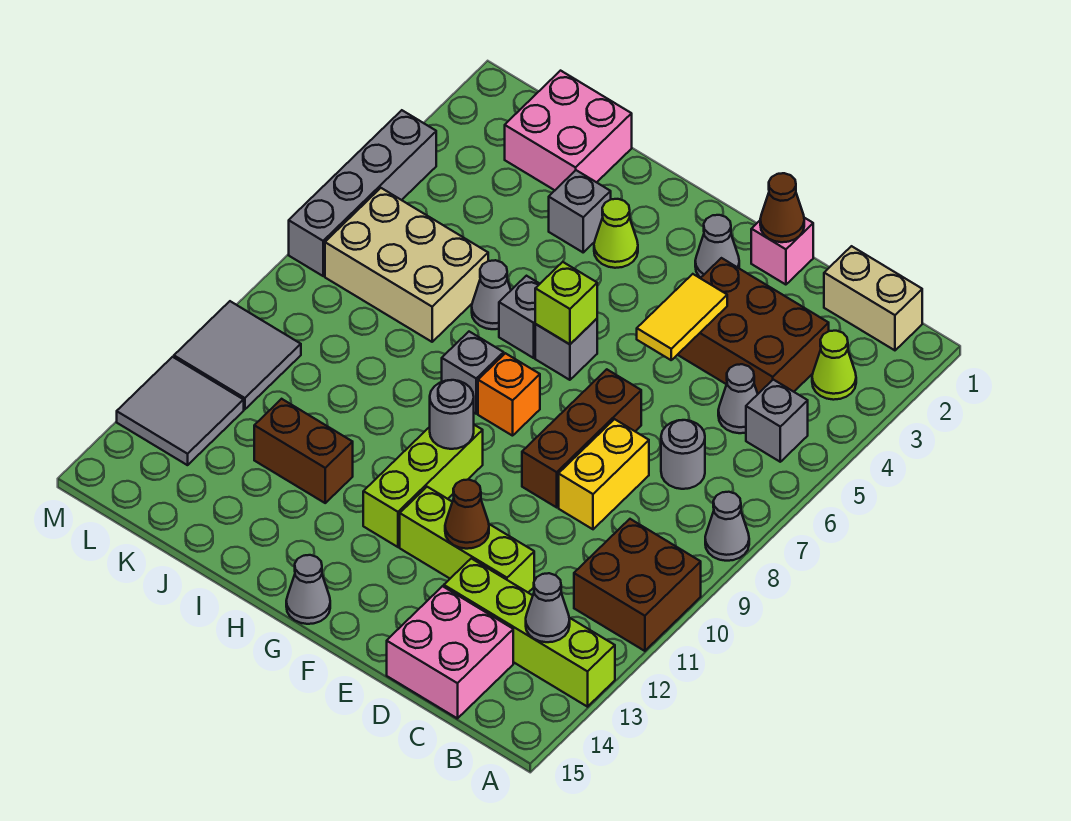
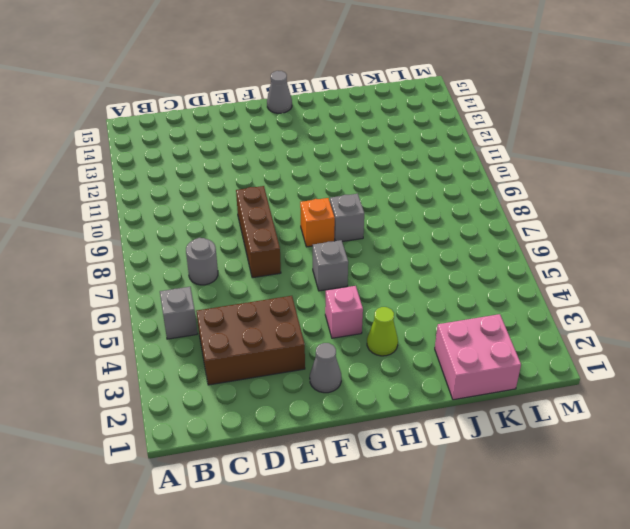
pink 1x1 brick [325,286,363,338] -> pink 1x1 brick moved to [751,218,813,285]
none -> grey 1x1 cone [705,492,749,561]
none -> brown 2x2 brick [574,519,701,651]
none -> lime 1x4 brick [444,558,615,707]
none -> tan 1x2 brick [824,246,922,350]

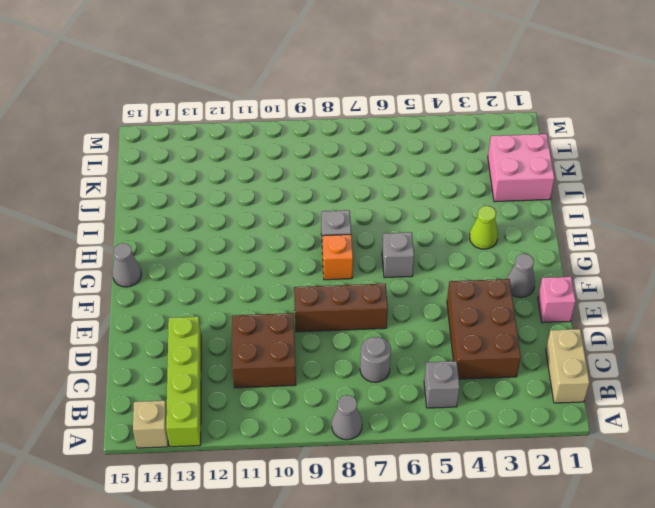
tan 1x1 brick [133,401,168,448] -> none
brown 2x2 brick [232,313,296,388] -> brown 2x2 brick moved to [574,519,701,651]
none -> lime 1x1 cone [812,331,856,400]
none -> grey 1x1 cone [718,364,758,433]
none -> pink 2x2 brick [387,586,513,719]
none -> yellow 1x2 brick [559,419,649,529]

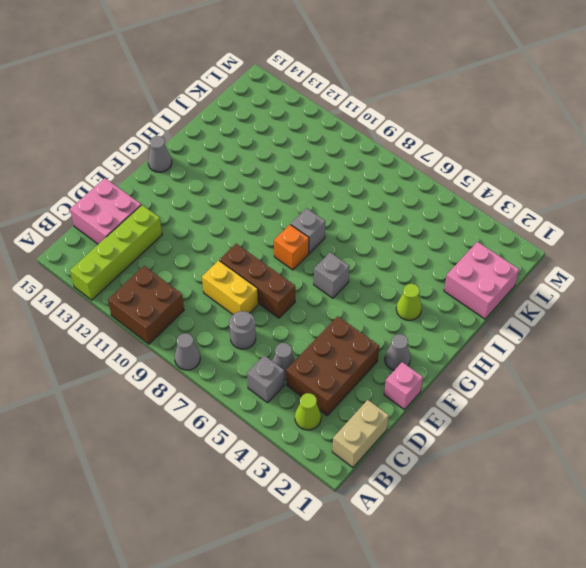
none -> lime 1x3 brick [400,487,534,592]
none -> lime 1x3 brick [363,425,483,547]
none -> grey 1x1 brick [499,276,540,358]
none -> grey 1x1 brick [549,170,611,252]

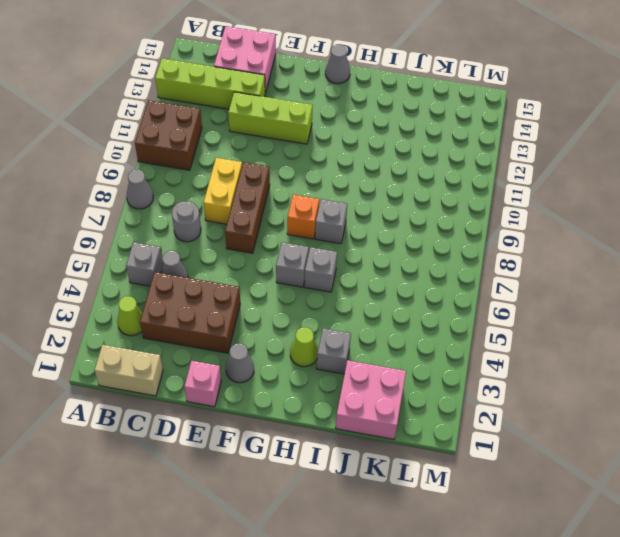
none -> lime 1x3 brick [363,425,483,547]
none -> grey 1x1 cone [472,260,511,329]
none -> brown 1x2 brick [254,399,353,503]
none -> tan 2x3 brick [325,188,488,342]

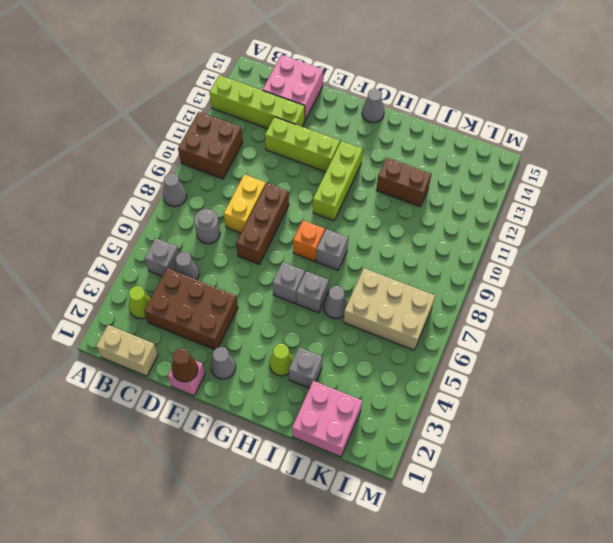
none -> grey 2x2 tile [174,301,301,409]
none -> grey 2x2 tile [117,357,244,465]
none -> grey 1x4 brick [289,110,436,276]
none -> grey 1x1 cone [526,573,570,642]

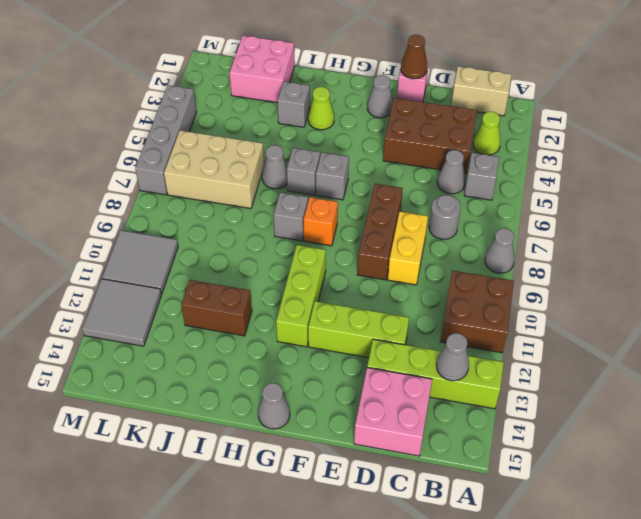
none -> yellow 1x2 tile [637,274,727,360]
none -> brown 1x1 cone [445,480,489,549]
none -> lime 1x1 brick [535,262,597,344]
none -> grey 1x1 round brick [430,380,474,449]

